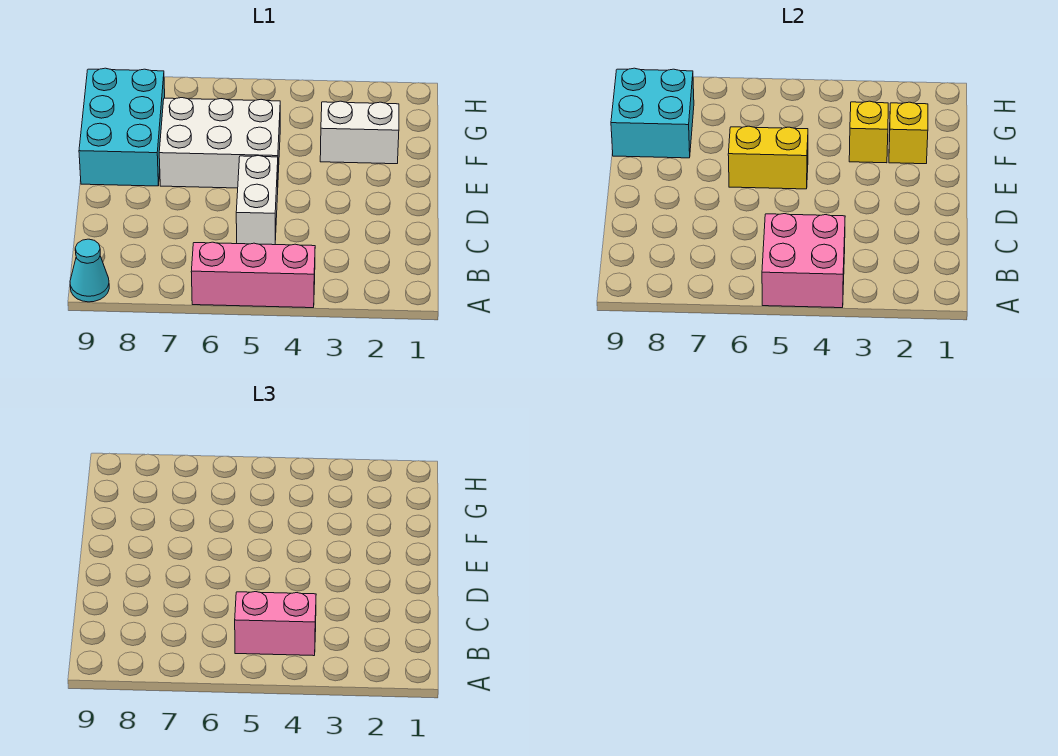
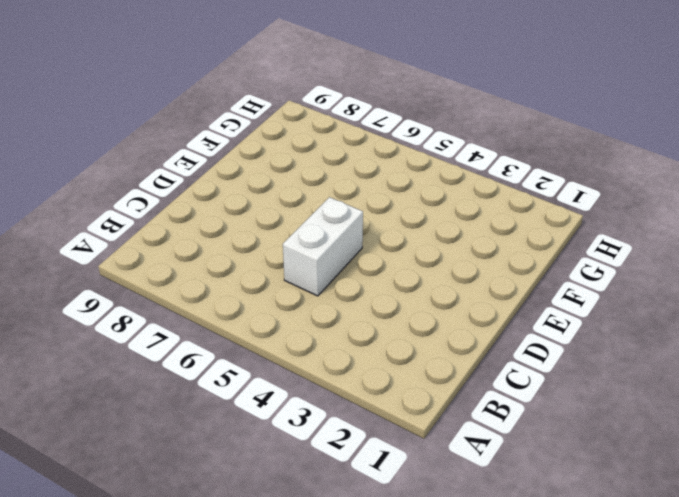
none -> pink 1x3 brick [191,242,315,308]
none -> cyan 1x1 cone [70,239,109,302]
none -> white 2x3 brick [159,98,280,188]

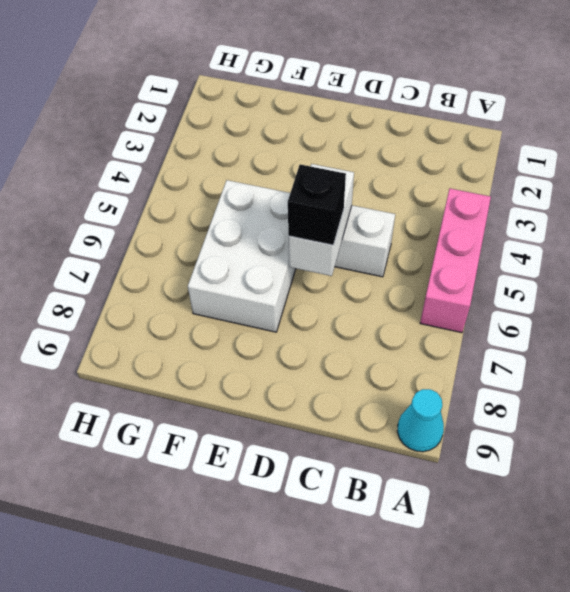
white 1x2 brick [289,164,354,276] -> white 1x2 brick moved to [320,101,399,164]
black 1x1 brick [288,165,346,245] -> none
none -> cyan 2x3 brick [79,68,165,186]
none -> pink 2x2 brick [762,214,845,308]
none -> yellow 1x2 brick [728,126,808,189]

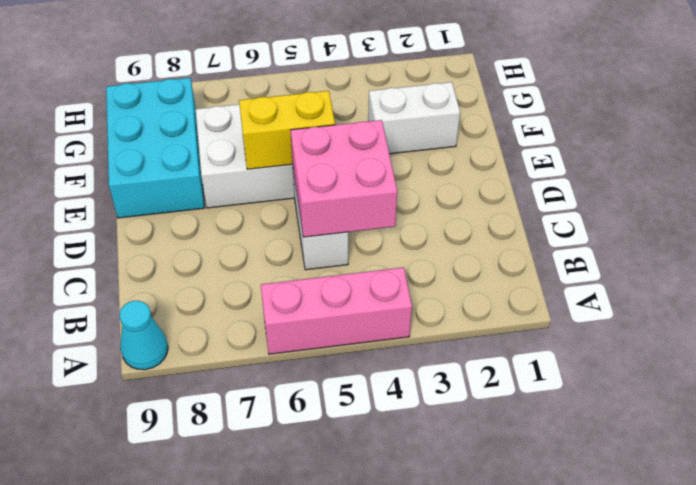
pink 2x2 brick [291,120,397,237] -> pink 2x2 brick moved to [762,214,845,308]
none -> yellow 1x1 brick [889,102,928,164]
none -> yellow 1x1 brick [849,101,888,163]
none -> cyan 2x2 brick [611,68,694,158]

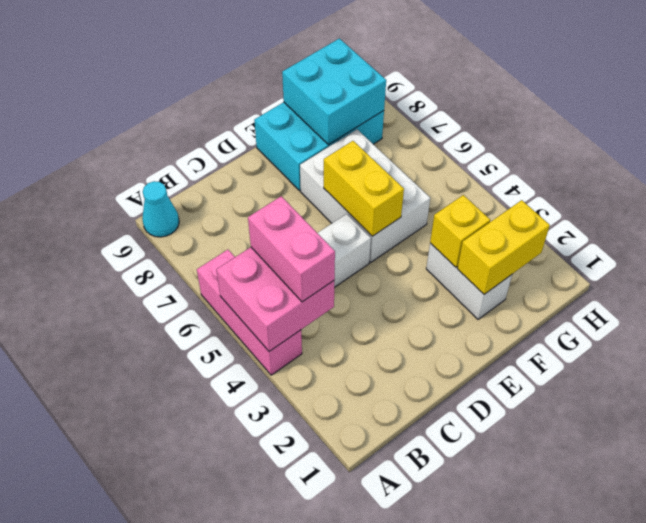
yellow 1x2 brick [457,200,550,294] -> yellow 1x1 brick [889,102,928,164]

